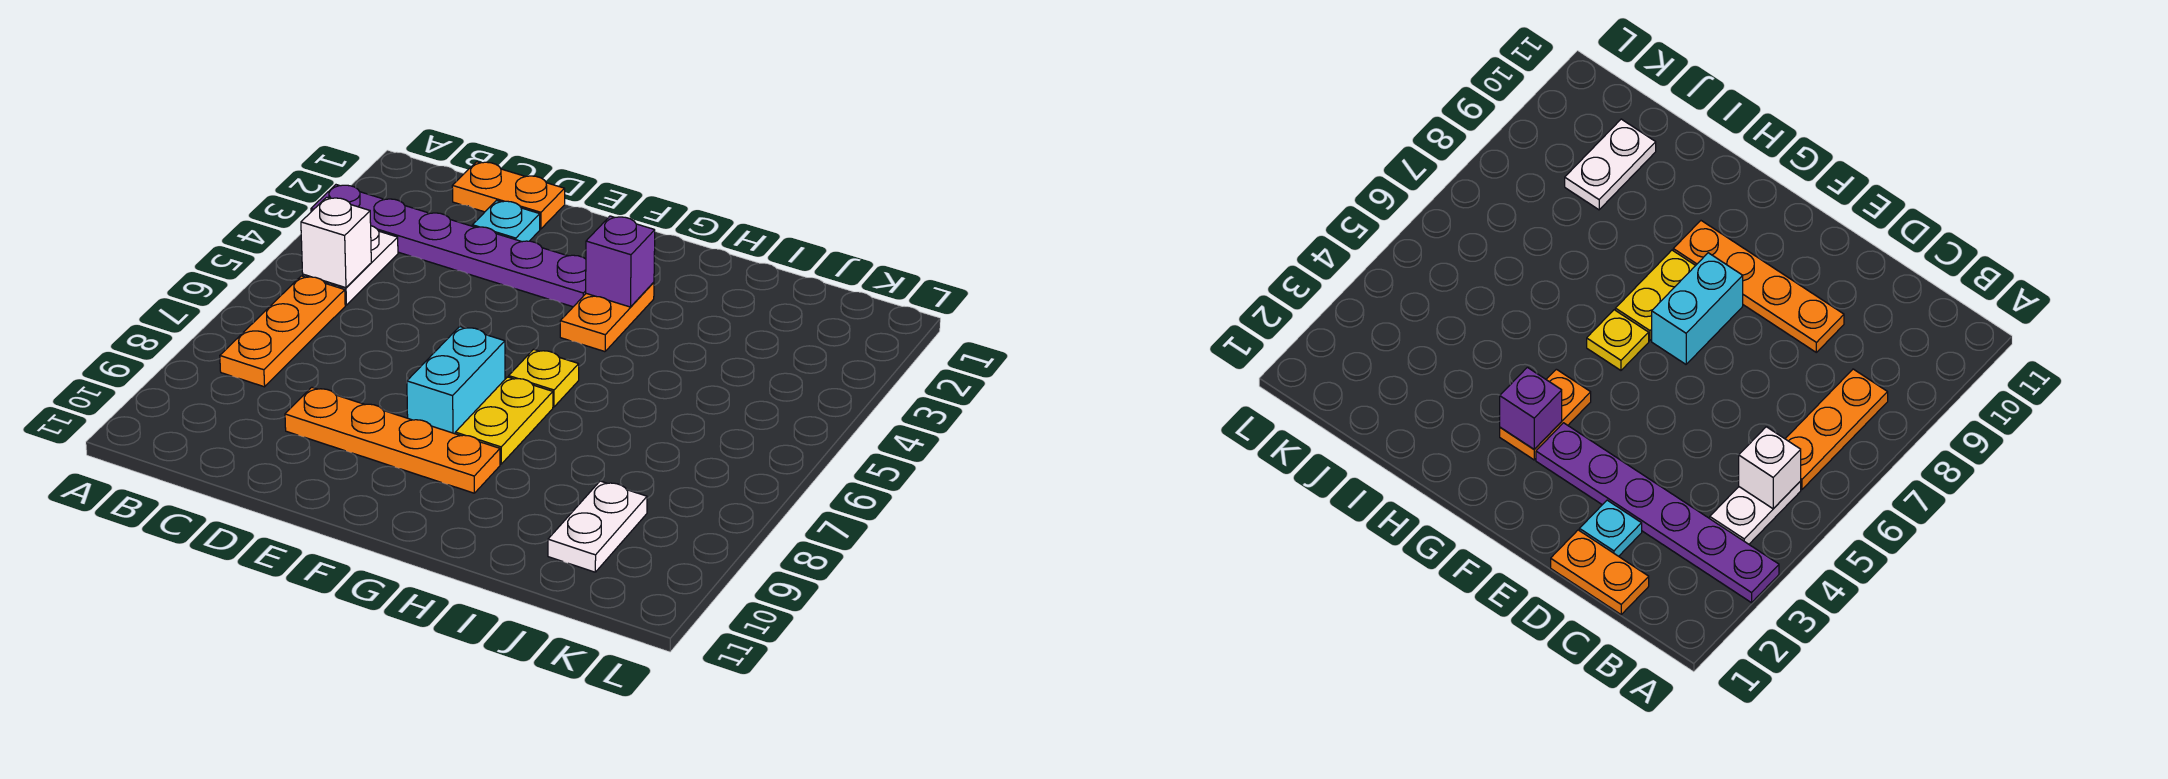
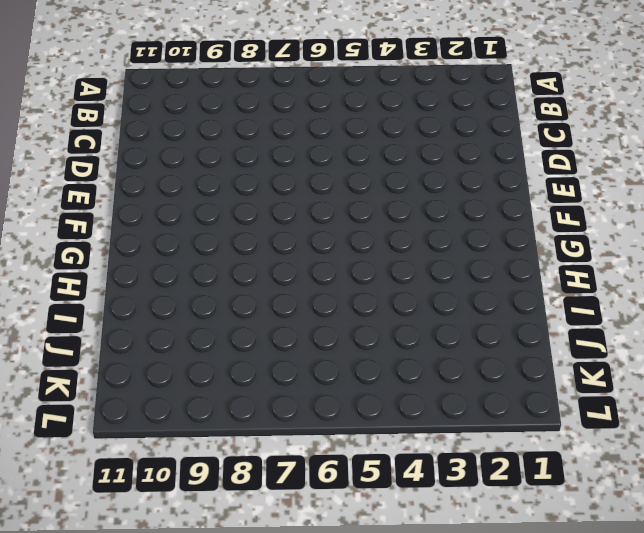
none -> purple 1x6 plate [311,185,586,307]
none -> white 1x2 plate [303,226,398,305]
none -> orange 1x3 plate [220,276,345,387]

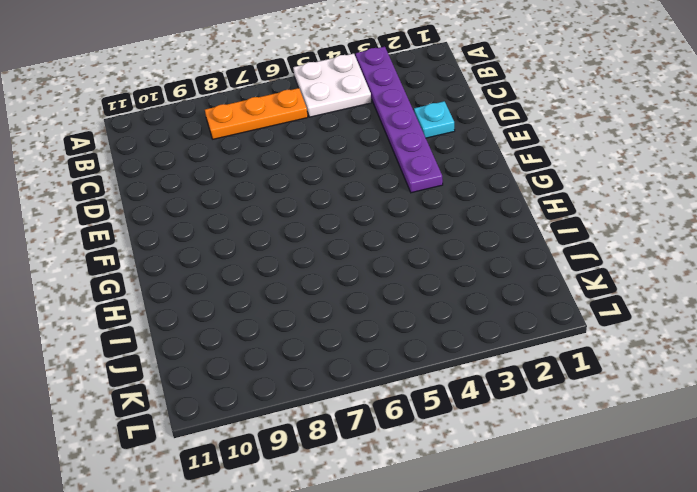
white 2x2 plate [293,54,371,117] -> white 1x2 plate [303,226,398,305]
none -> orange 1x2 plate [452,162,565,229]
none -> orange 1x4 plate [285,387,500,493]
none -> cyan 1x2 brick [407,327,505,434]

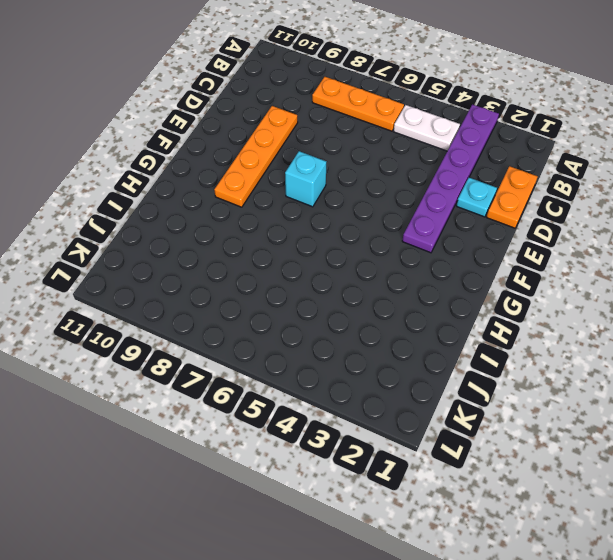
cyan 1x1 brick [285,151,326,207] -> cyan 1x2 brick [407,327,505,434]
none -> orange 1x2 plate [560,282,654,352]
none -> yellow 1x1 plate [509,349,579,407]
none -> yellow 1x2 plate [455,377,553,464]

